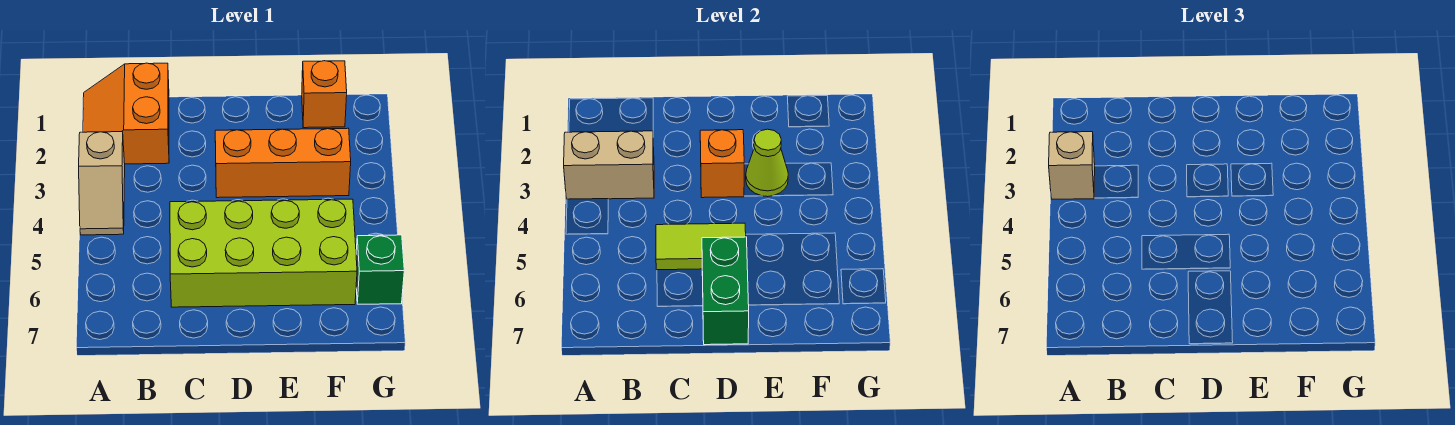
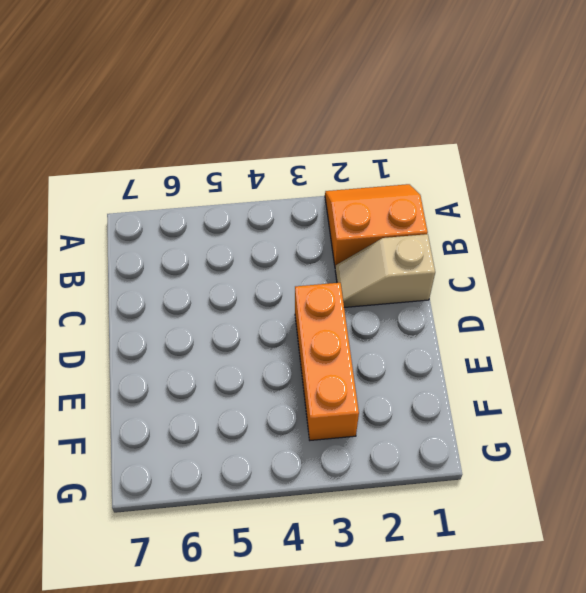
tan 1x2 slope [335,234,435,307] -> tan 1x2 slope moved to [79,132,125,235]
none -> lime 2x4 brick [170,199,357,307]
none -> orange 1x1 brick [302,61,347,128]
none -> green 1x1 brick [356,235,404,304]

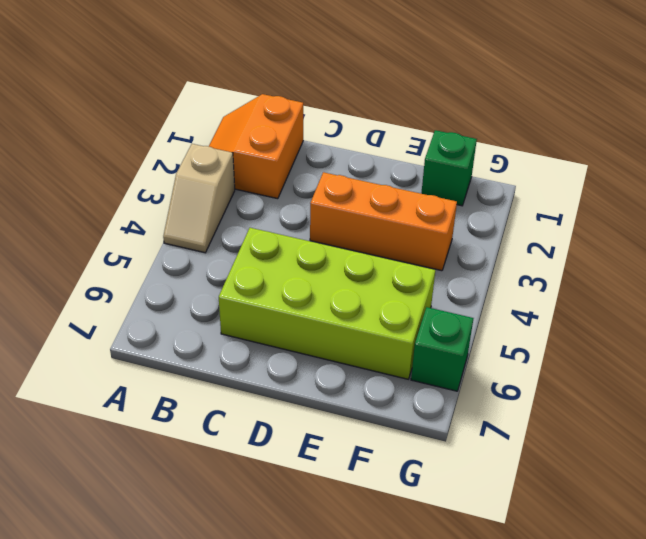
green 1x1 brick [421,130,477,206] -> orange 1x1 brick [302,61,347,128]
none -> tan 1x2 brick [564,131,654,199]
none -> lime 1x2 tile [656,223,746,270]
none -> orange 1x1 brick [700,130,744,198]

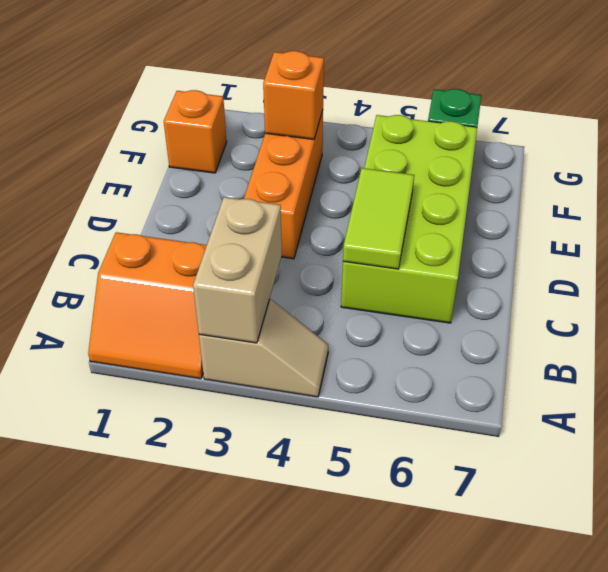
orange 1x1 brick [263,51,324,139] -> orange 1x1 brick moved to [700,130,744,198]
none -> green 1x2 brick [702,237,749,345]
none -> lime 1x1 cone [746,129,788,197]
none -> tan 1x1 brick [1049,132,1095,199]

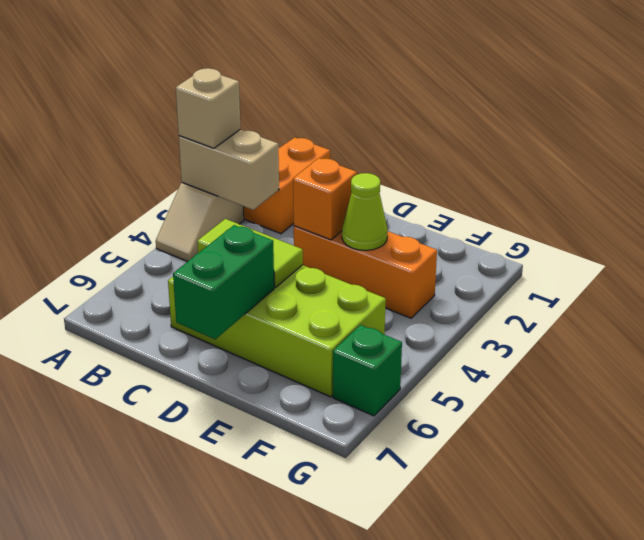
none -> orange 1x1 brick [302,61,347,128]

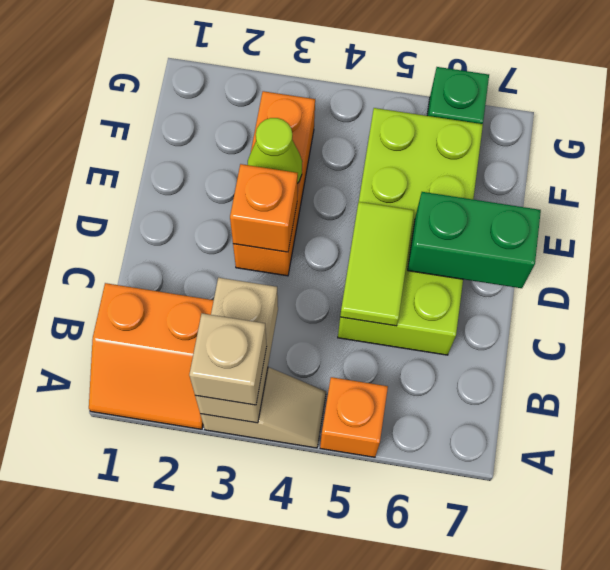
orange 1x1 brick [320,377,388,457] -> orange 1x1 brick moved to [302,61,347,128]

